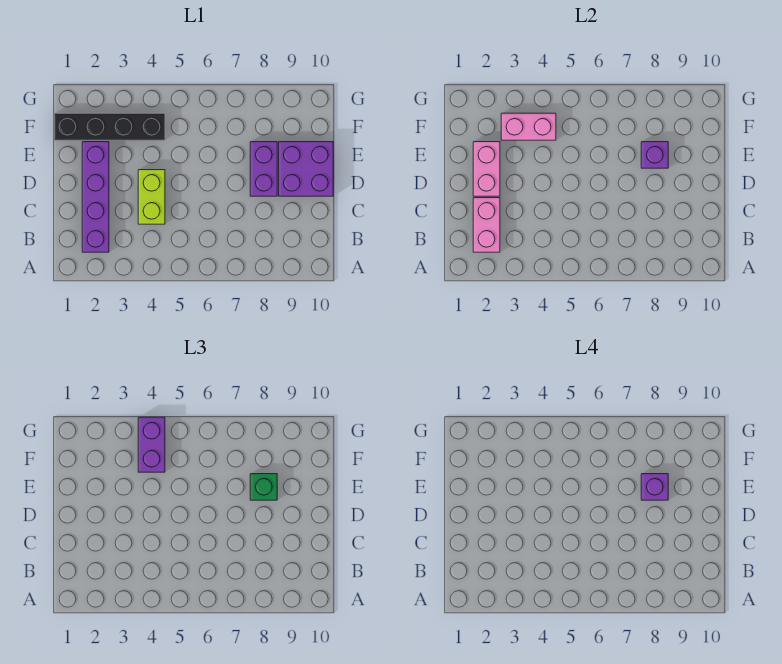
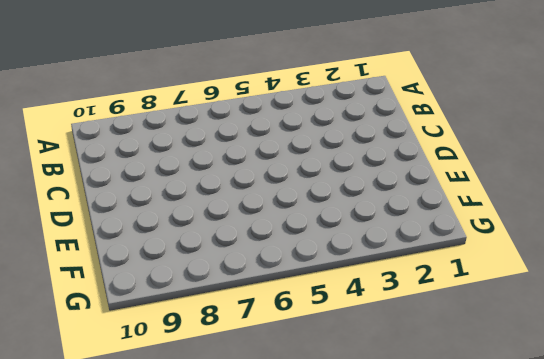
none -> purple 1x4 brick [82,142,109,252]
none -> lime 1x2 brick [138,170,165,224]
none -> purple 1x2 brick [250,142,277,196]

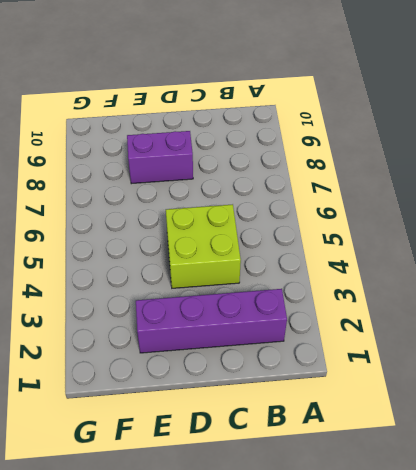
lime 2x2 brick [166,204,241,288] -> lime 1x2 brick [138,170,165,224]
none -> purple 2x2 brick [279,142,333,196]
none -> black 1x4 brick [54,113,165,140]
none -> pink 1x2 brick [473,198,500,252]

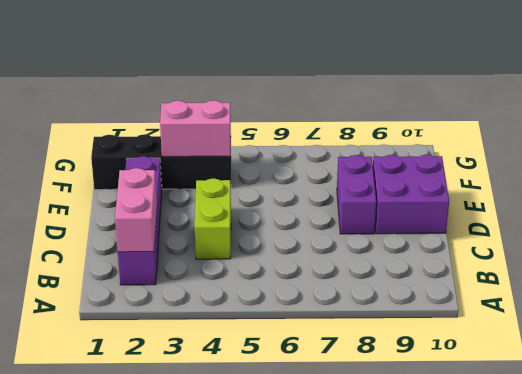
none -> pink 1x2 brick [473,142,500,196]
none -> purple 1x1 brick [641,142,668,168]
none -> green 1x1 brick [250,474,277,500]

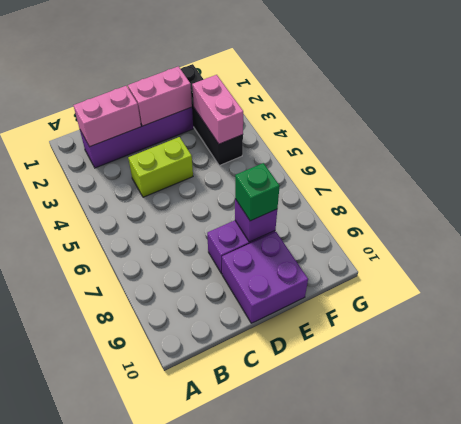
none -> purple 1x2 brick [138,417,165,472]
none -> purple 1x1 brick [641,474,668,500]

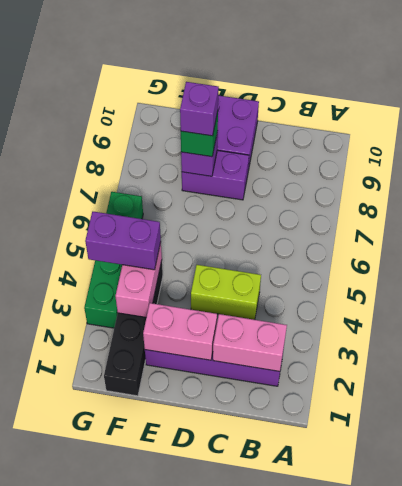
green 1x4 brick [84,192,143,328] -> none

